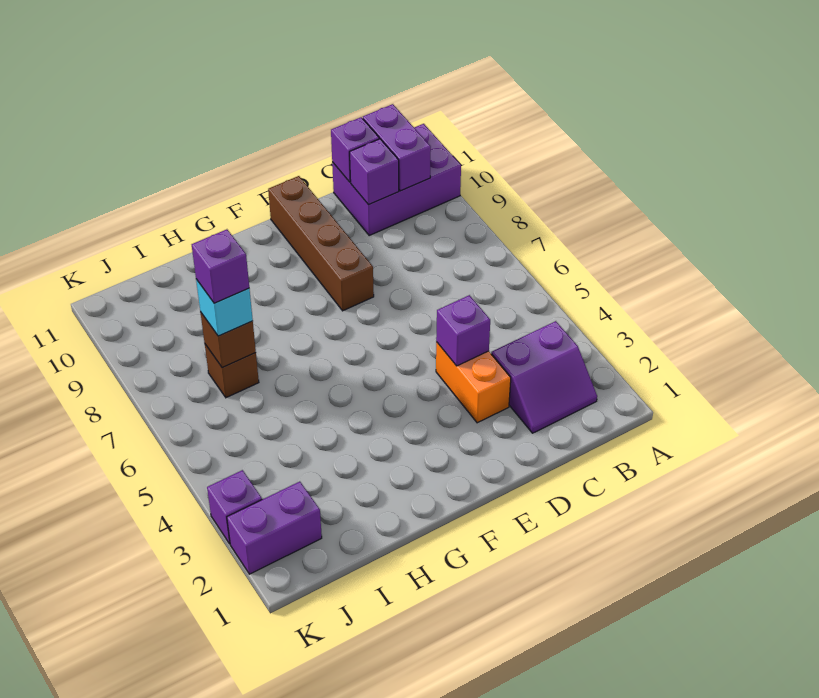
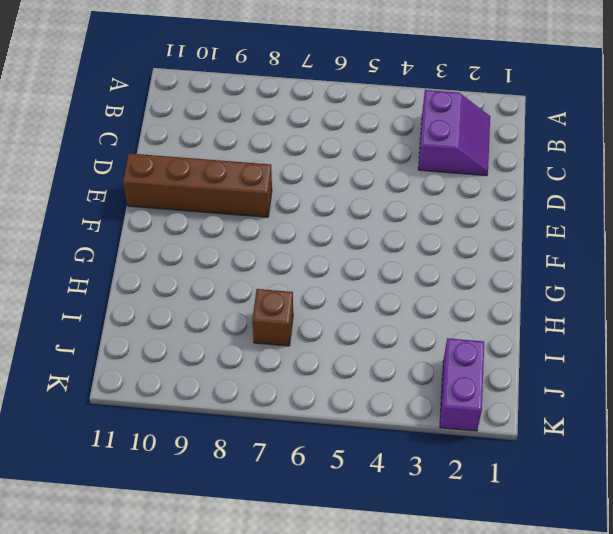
none -> purple 2x3 brick [332,124,461,235]
none -> orange 1x2 brick [436,342,511,423]
none -> purple 1x1 brick [207,470,262,544]

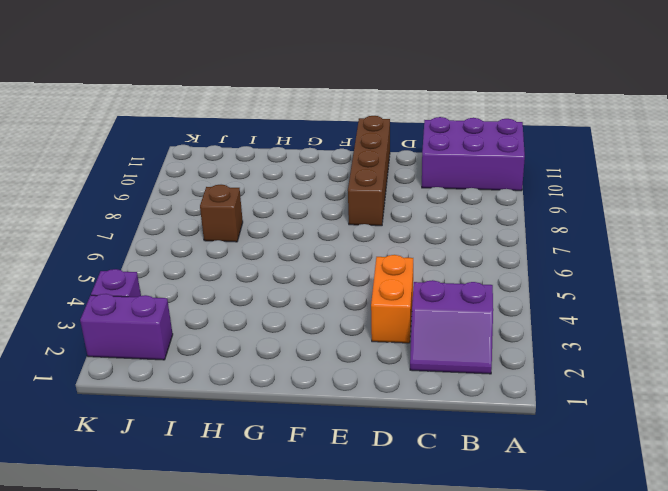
none -> purple 1x2 brick [363,104,431,191]
none -> purple 1x1 brick [350,139,399,205]
none -> purple 1x1 brick [331,117,379,182]

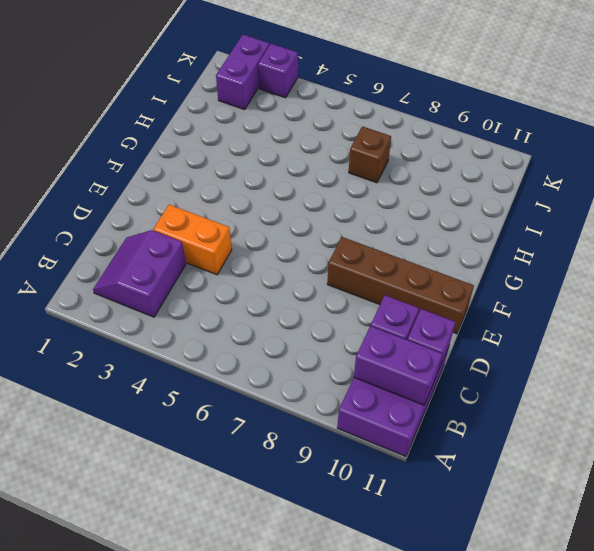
none -> purple 1x1 brick [436,295,490,366]
none -> brown 1x1 brick [200,312,256,368]
none -> cyan 1x1 brick [196,279,253,336]

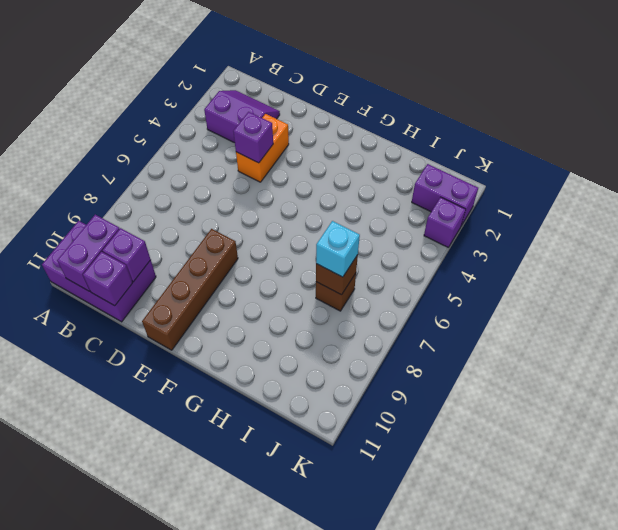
none -> purple 1x1 brick [192,229,249,303]

